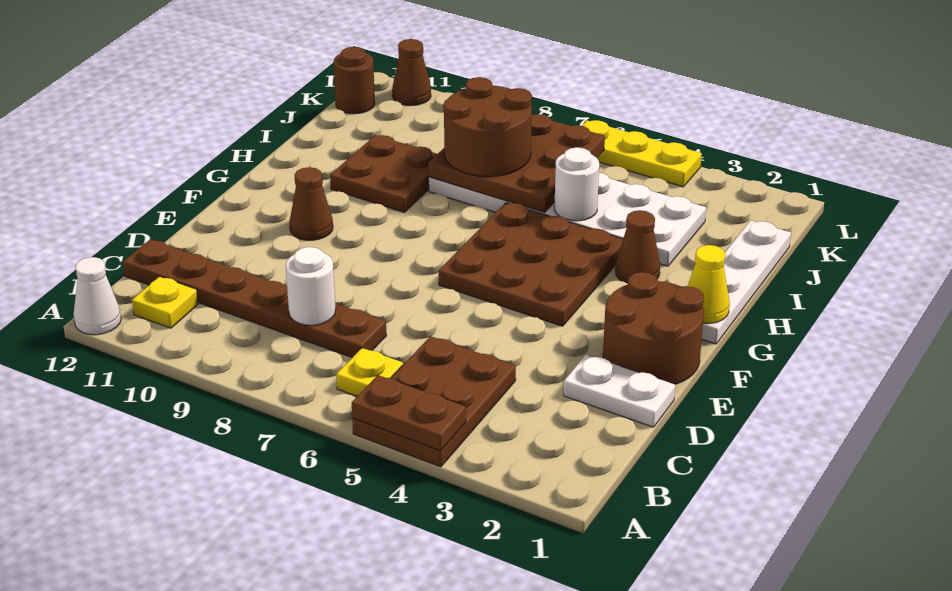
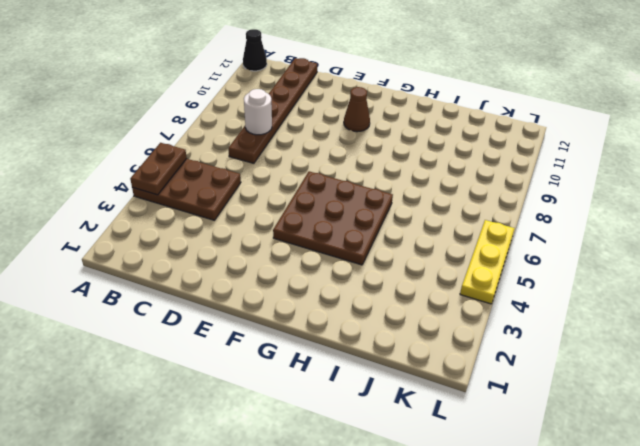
black 1x1 cone [243,29,267,71] -> white 1x1 cone [74,257,121,335]
none -> yellow 1x1 plate [336,348,403,396]
none -> yellow 1x1 plate [132,276,198,328]
none -> white 1x2 plate [564,355,675,427]

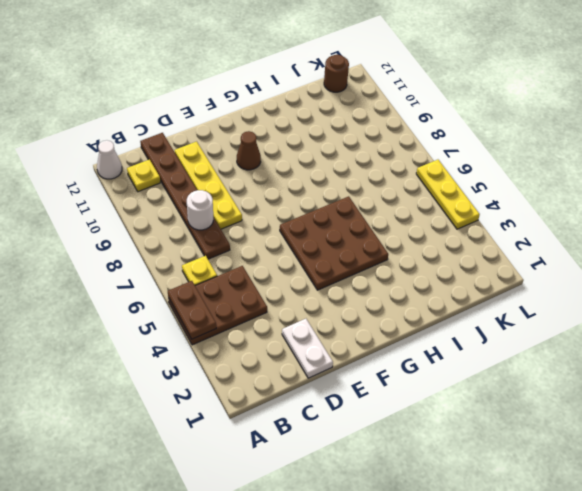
yellow 1x4 plate [175,142,242,229] -> none
none -> brown 2x2 round brick [603,272,704,384]
none -> white 1x4 plate [702,220,791,344]
none -> brown 1x1 cone [615,210,660,284]

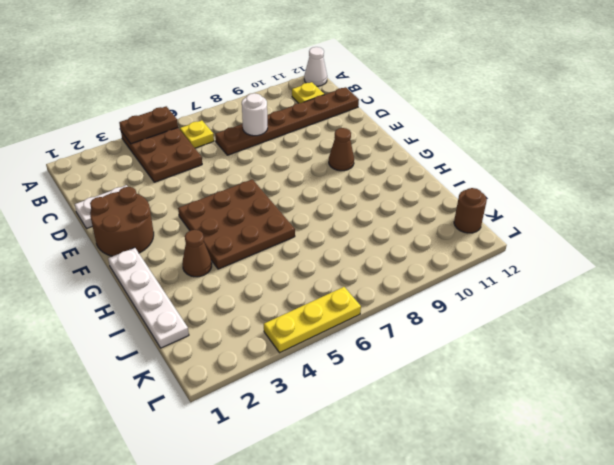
none -> brown 2x2 plate [330,135,437,212]
none -> white 2x6 plate [429,173,706,266]
none -> brown 1x1 cone [392,39,431,105]

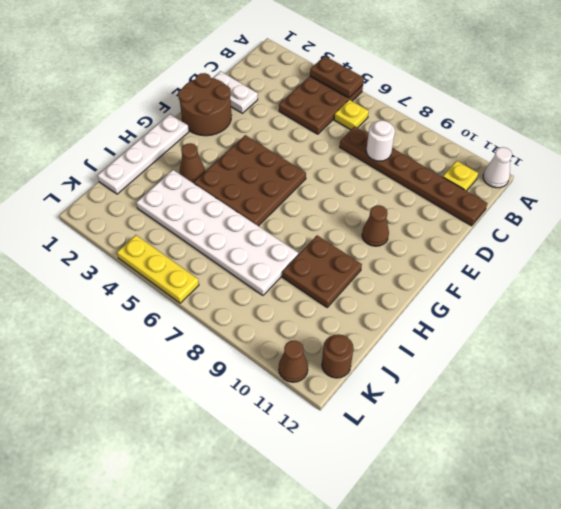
none -> yellow 1x1 cone [688,245,730,323]
none -> white 1x1 round brick [554,147,599,221]
none -> brown 3x3 plate [428,114,605,213]

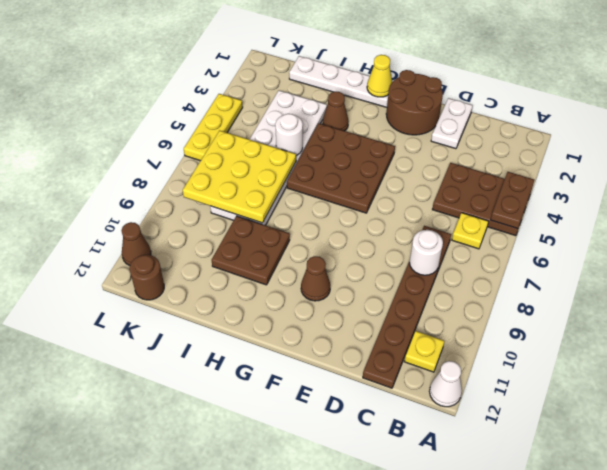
yellow 3x3 plate [183,131,296,223] -> brown 3x3 plate [428,114,605,213]
none -> brown 2x2 round brick [443,77,532,176]

